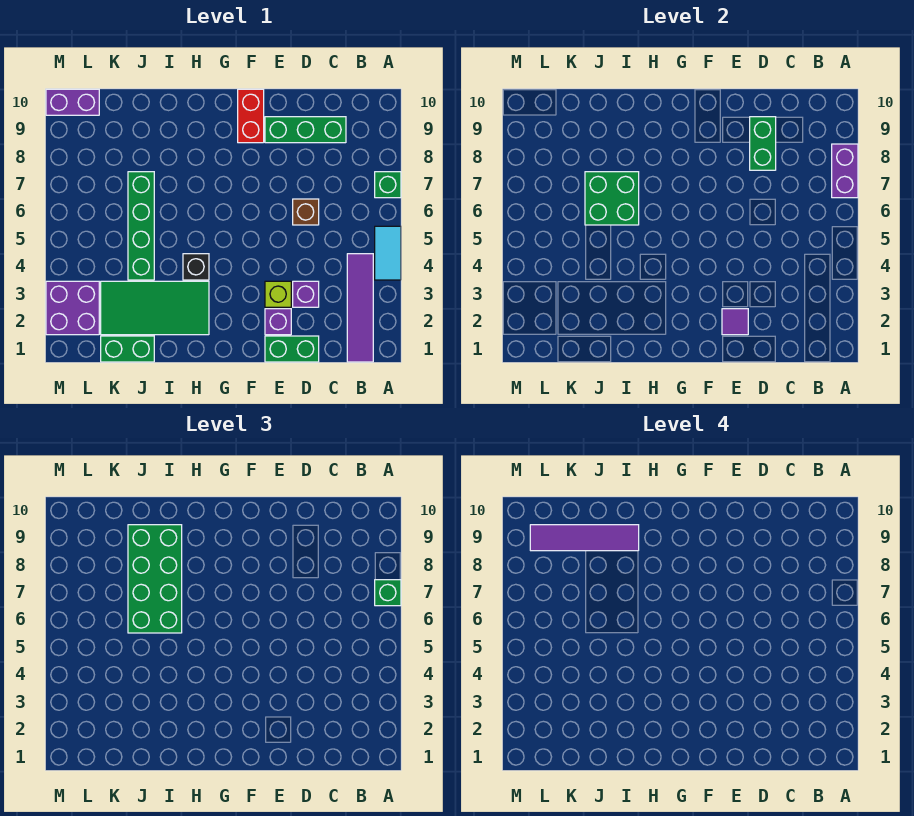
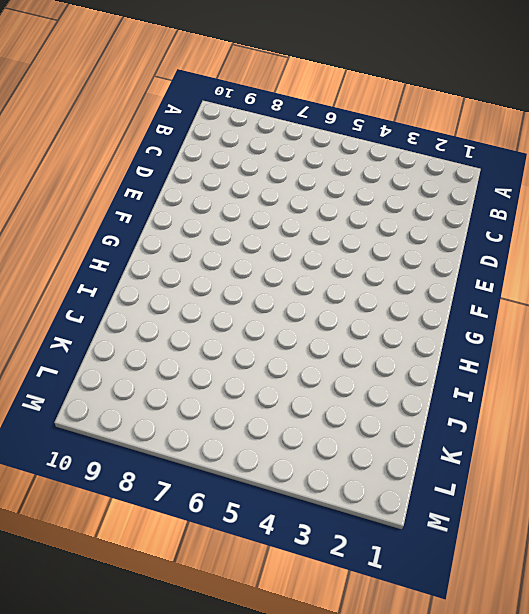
none -> cyan 1x2 tile [375,226,401,280]
none -> green 1x1 brick [375,172,401,198]
none -> purple 1x4 tile [347,254,373,362]

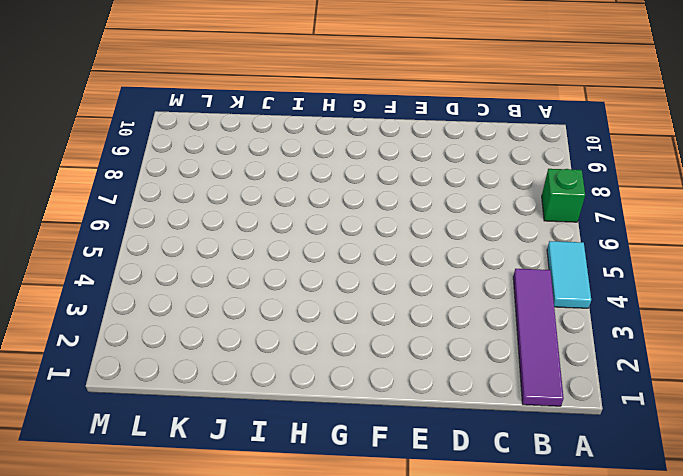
none -> green 1x3 brick [265,117,346,143]
none -> green 1x2 brick [265,336,319,362]
none -> purple 1x1 brick [293,281,319,307]

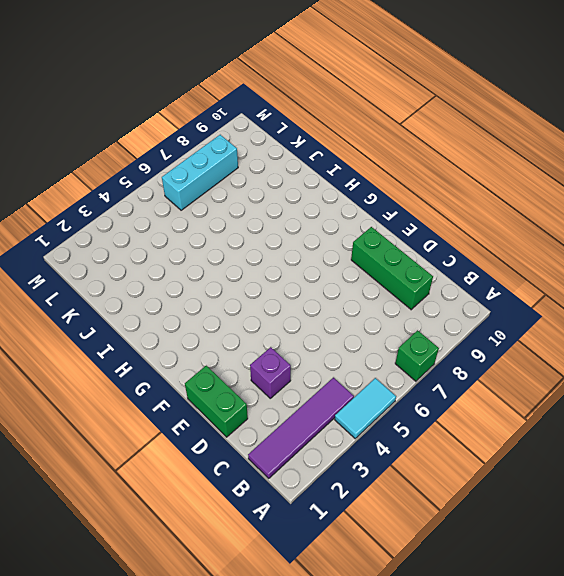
cyan 1x3 brick [162,135,238,210] -> none
none -> brown 1x1 brick [293,199,319,225]
none -> purple 1x1 brick [265,309,291,335]
none -> lime 1x1 brick [265,281,291,307]

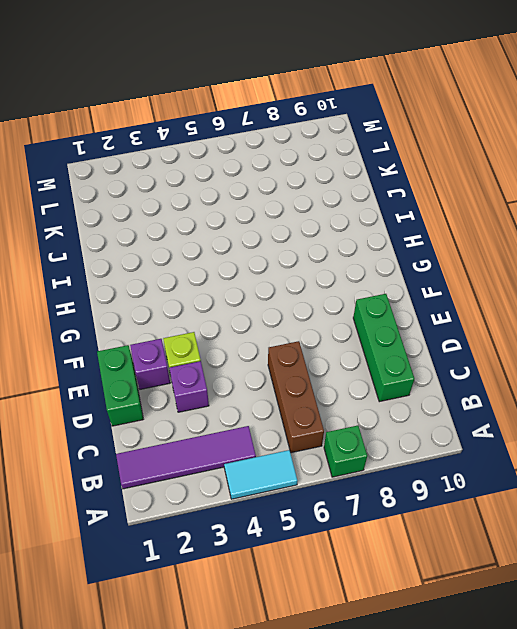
brown 1x3 brick [268,341,324,453] -> brown 1x1 brick [293,199,319,225]
none -> red 1x2 brick [238,89,264,143]
none -> green 2x4 tile [101,281,209,335]
none -> black 1x1 brick [183,254,209,280]

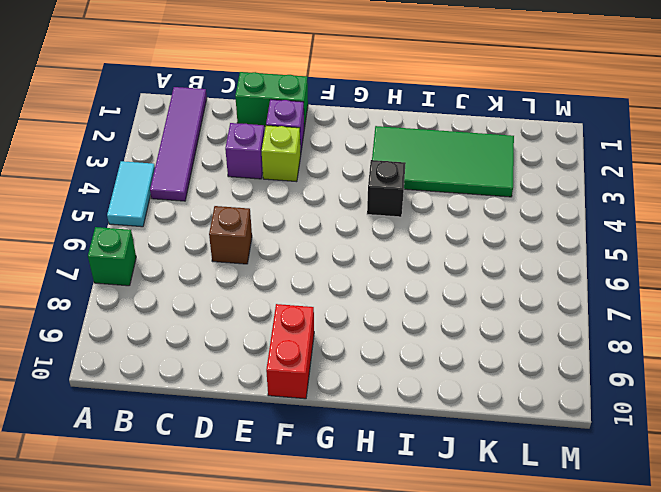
none -> green 1x3 brick [265,117,346,143]
none -> green 1x2 brick [101,336,154,362]
none -> green 1x4 brick [128,172,154,280]

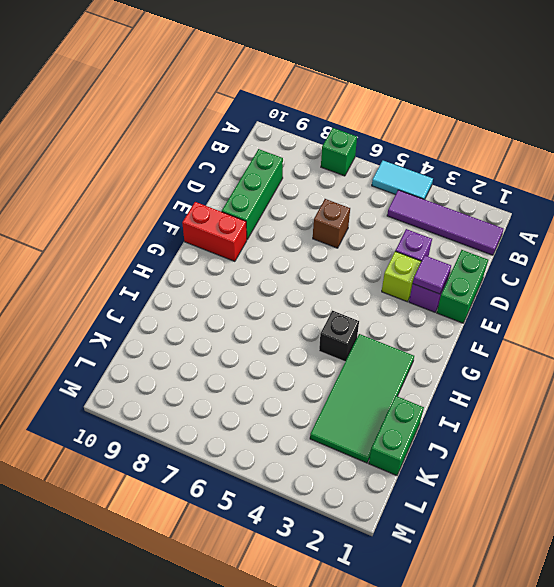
none -> green 1x4 brick [128,172,154,280]
none -> purple 2x2 brick [46,281,99,335]
none -> purple 1x2 brick [46,89,99,115]

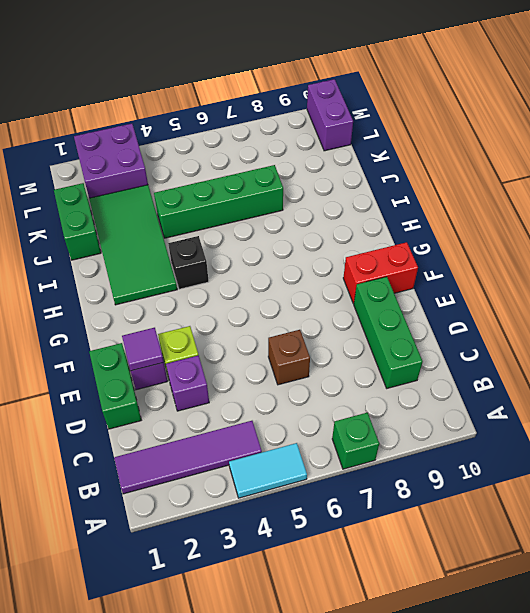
none -> purple 1x2 brick [832,144,858,198]
none -> green 1x2 brick [750,117,776,170]
none -> green 2x2 brick [585,172,639,225]

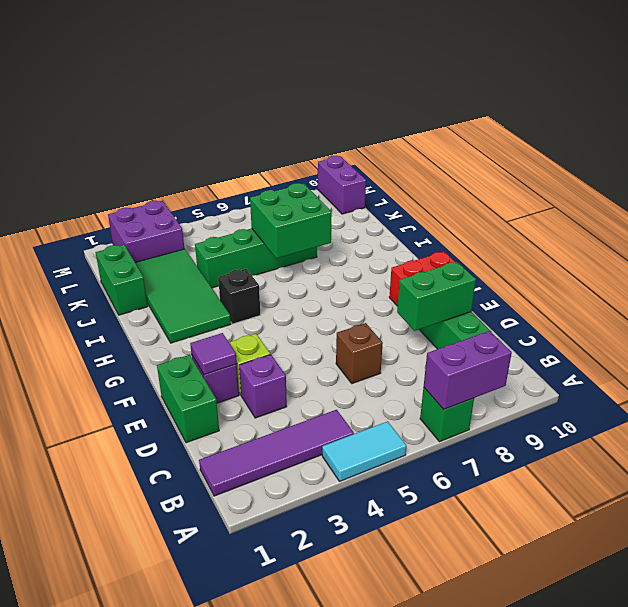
none -> green 1x1 brick [375,580,401,606]
none -> green 2x4 brick [128,525,182,633]
none -> purple 1x4 tile [530,525,639,551]

